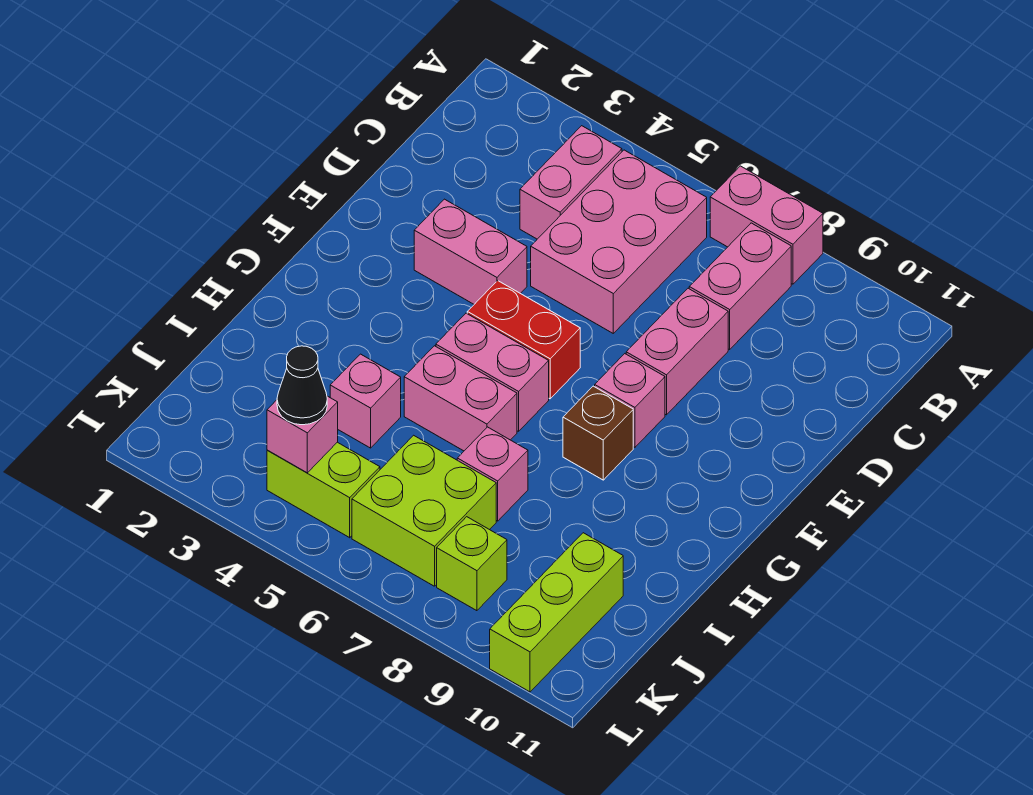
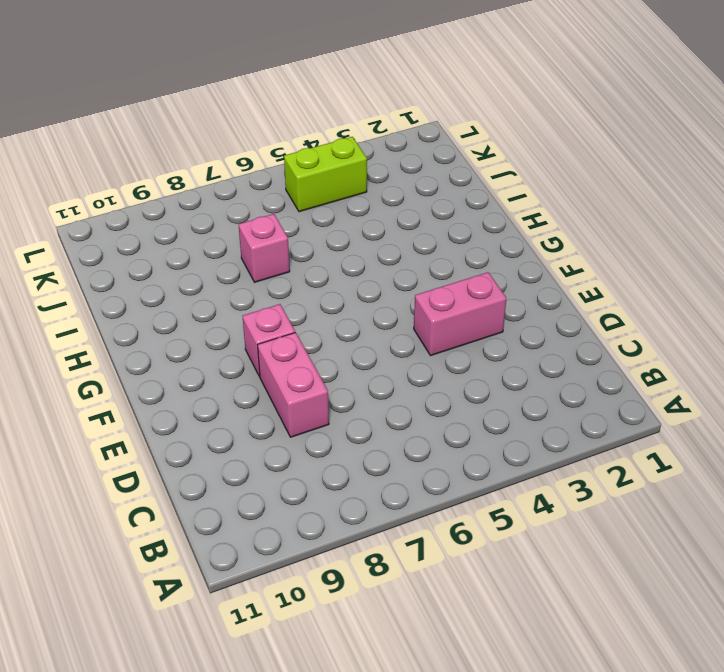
none -> pink 1x2 brick [710,166,823,284]
none -> pink 1x2 brick [520,126,622,239]
none -> pink 2x3 brick [531,150,707,333]

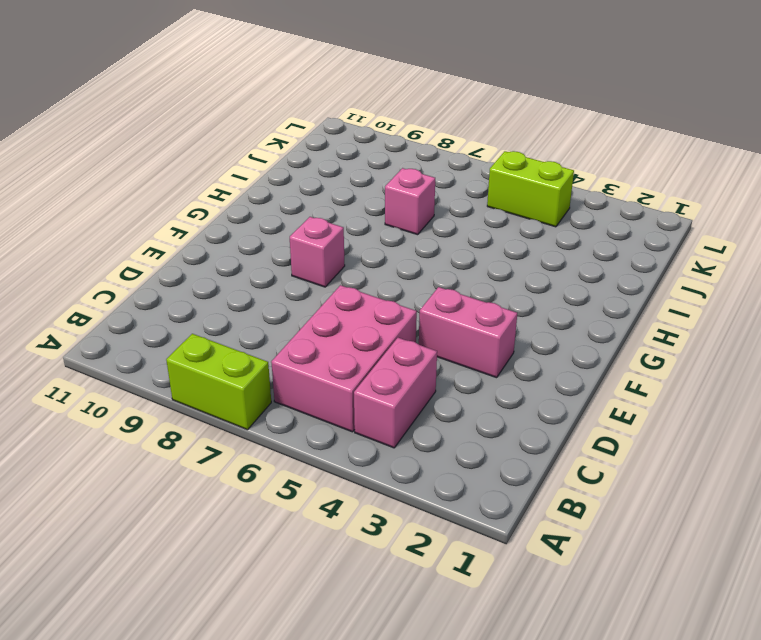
lime 1x2 brick [166,334,271,430] -> pink 1x2 brick [710,166,823,284]
none -> pink 1x2 brick [689,223,791,349]
none -> pink 1x2 brick [626,288,728,415]
none -> red 1x2 brick [467,281,580,399]

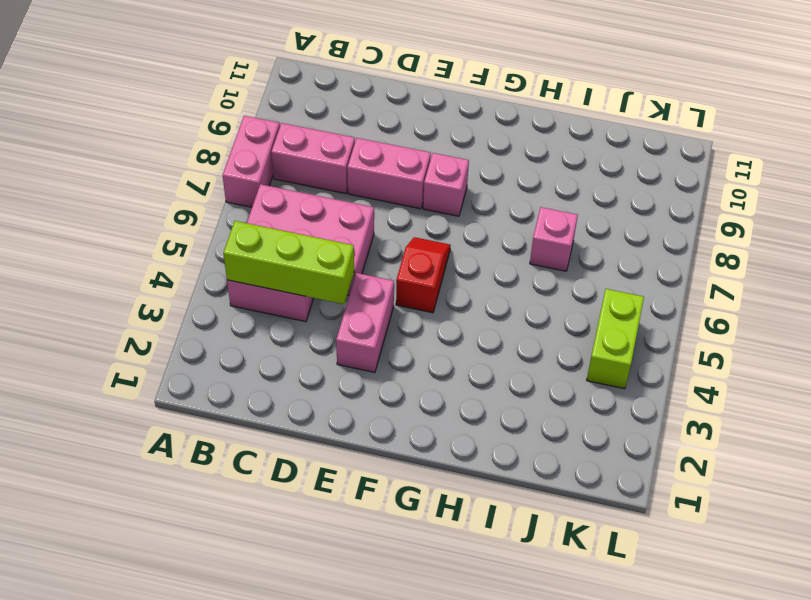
lime 1x3 brick [223,221,354,304] -> lime 1x3 brick moved to [490,533,623,692]
red 1x2 slope [396,237,451,313] -> red 1x2 brick [467,281,580,399]
none -> pink 1x2 brick [436,313,549,431]
none -> brown 1x1 brick [563,386,633,480]
none -> pink 1x2 brick [404,346,517,451]

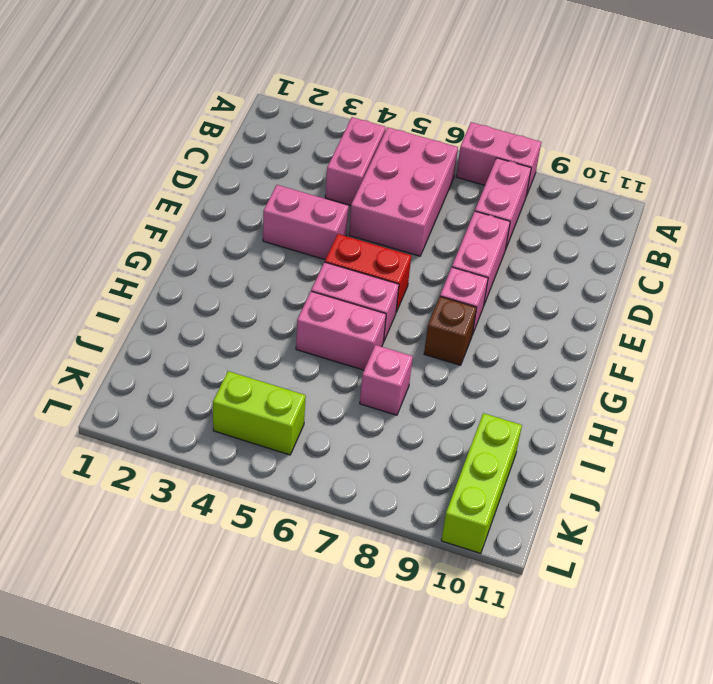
none -> pink 1x1 brick [330,354,401,448]
none -> lime 2x2 brick [352,435,496,586]
none -> lime 1x1 brick [437,517,507,611]

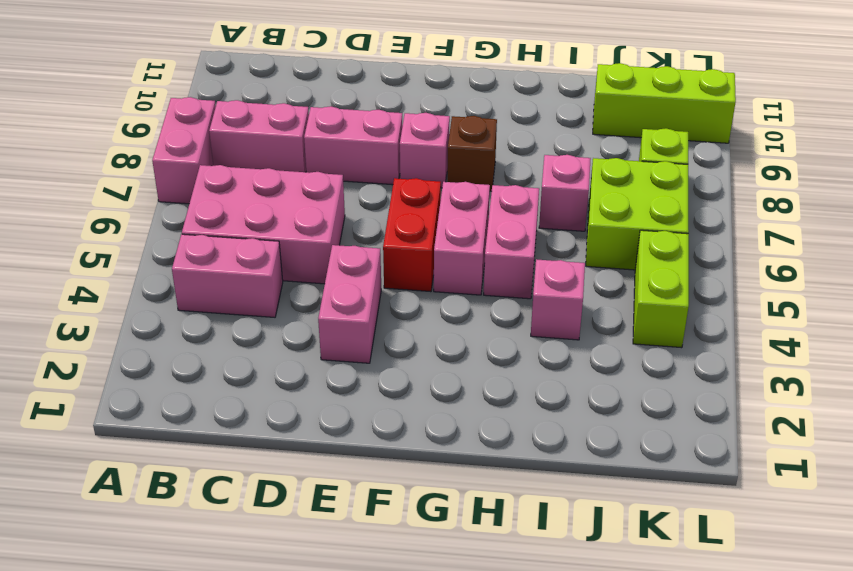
none -> pink 1x1 brick [267,396,338,473]
none -> black 1x1 cone [277,346,327,425]

